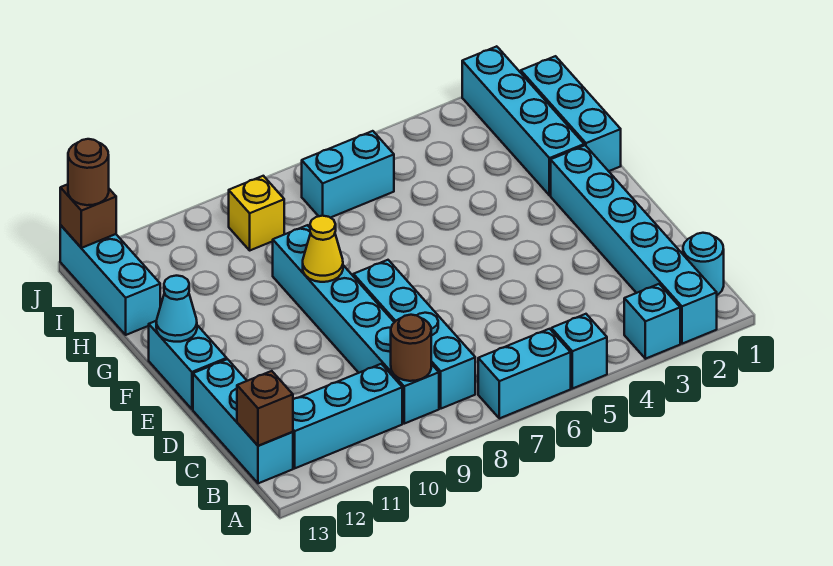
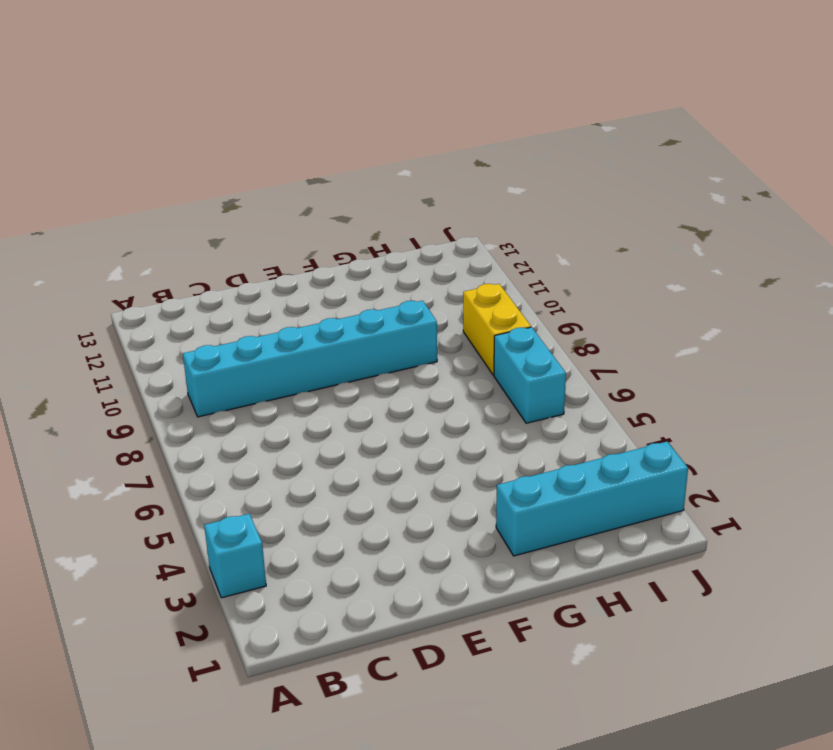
yellow 1x2 brick [463,284,531,375] -> yellow 1x1 brick [229,176,284,250]
none -> cyan 1x6 brick [551,145,717,344]
none -> cyan 1x1 brick [551,314,607,389]
none -> cyan 1x2 brick [478,329,571,418]

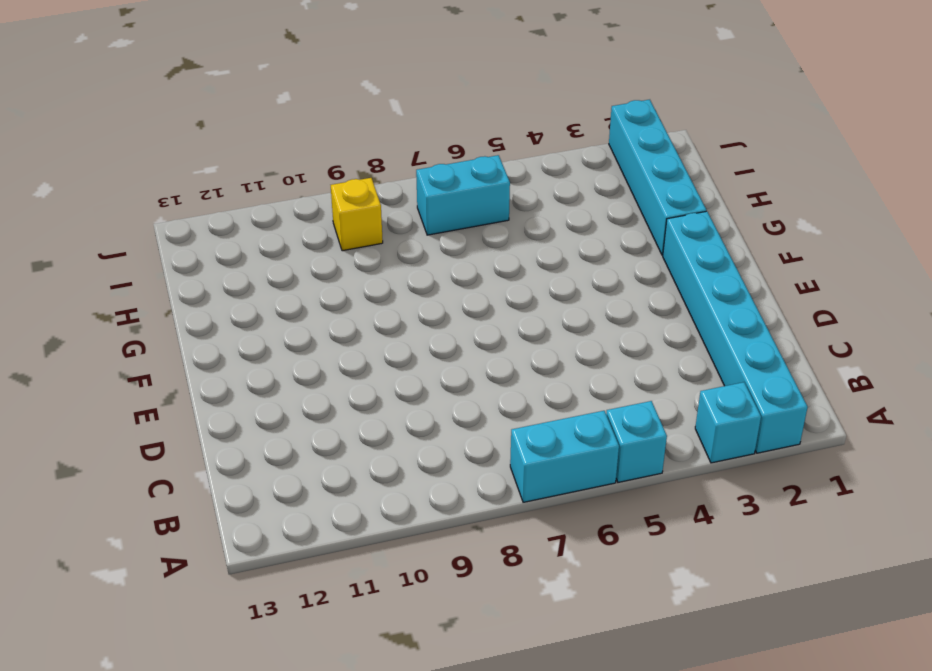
none -> cyan 1x1 round brick [683,233,724,295]
none -> cyan 1x4 brick [353,260,475,409]
none -> cyan 1x6 brick [273,225,439,424]

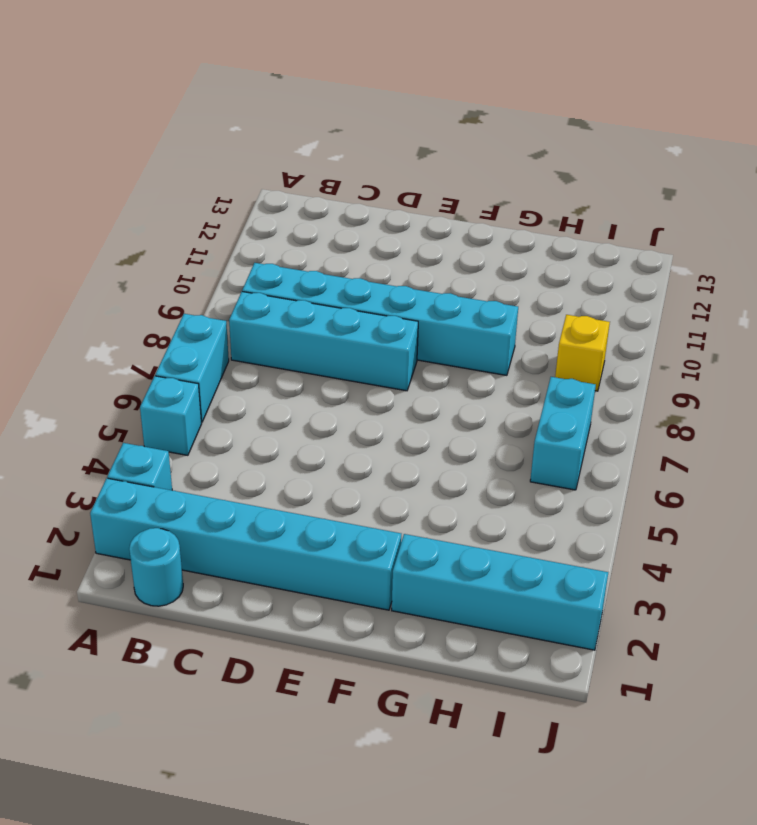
none -> cyan 1x3 brick [293,364,402,468]
none -> cyan 1x3 brick [193,359,293,483]
none -> cyan 1x2 brick [149,321,227,409]

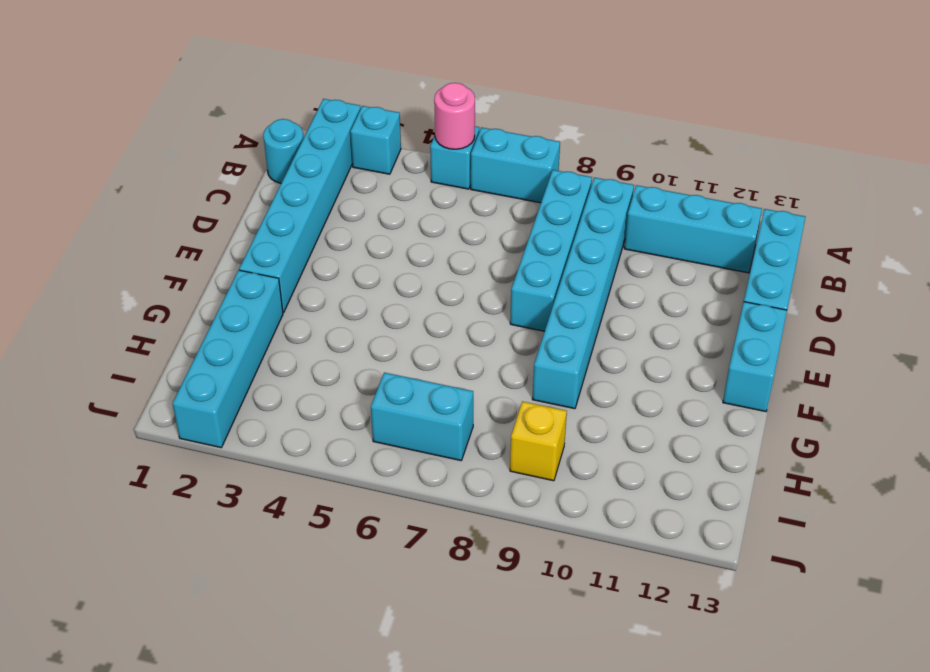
pink 1x1 round brick [434,83,475,149] -> none
none -> cyan 1x3 brick [521,56,621,171]
none -> cyan 1x3 brick [60,225,160,335]
none -> brown 1x1 round brick [391,315,431,381]

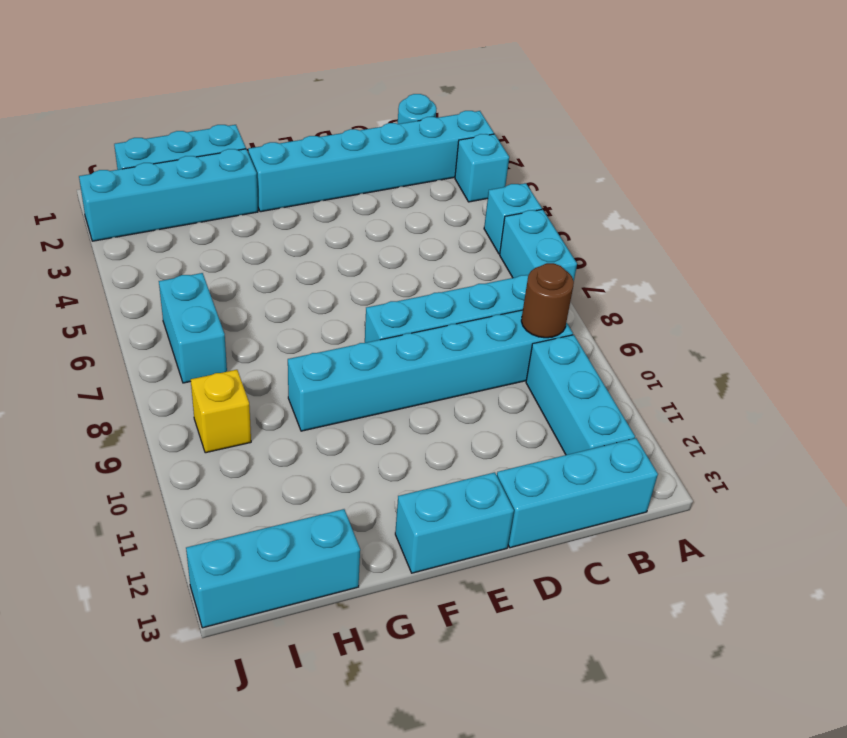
none -> brown 1x1 brick [237,371,293,446]
none -> yellow 1x1 cone [303,216,343,282]
none -> cyan 1x1 cone [156,276,197,342]

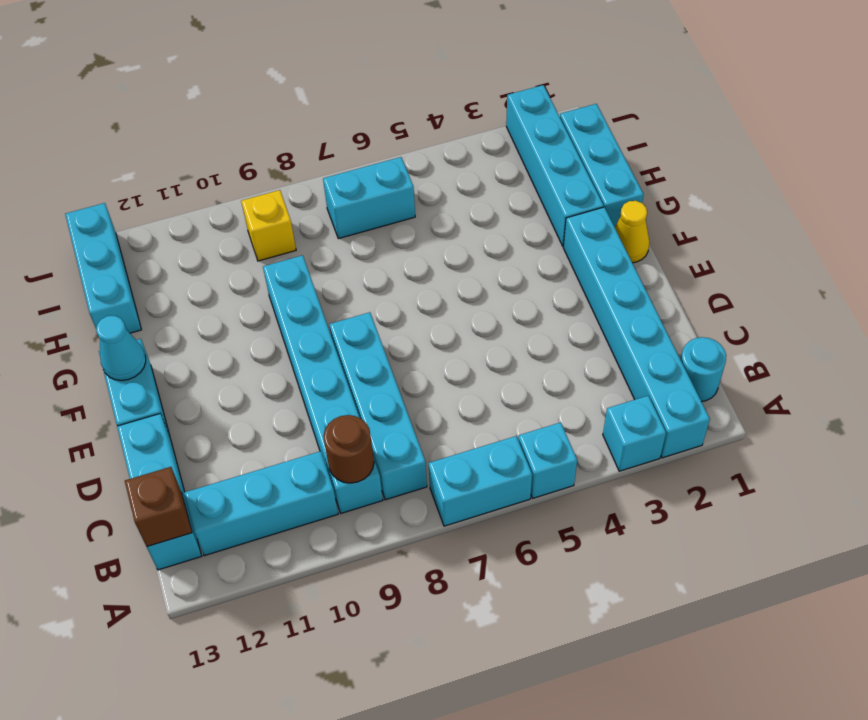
yellow 1x1 cone [615,201,649,263] -> yellow 1x1 cone moved to [303,216,343,282]
none -> brown 1x1 brick [60,184,116,248]
none -> brown 1x1 round brick [68,139,109,205]

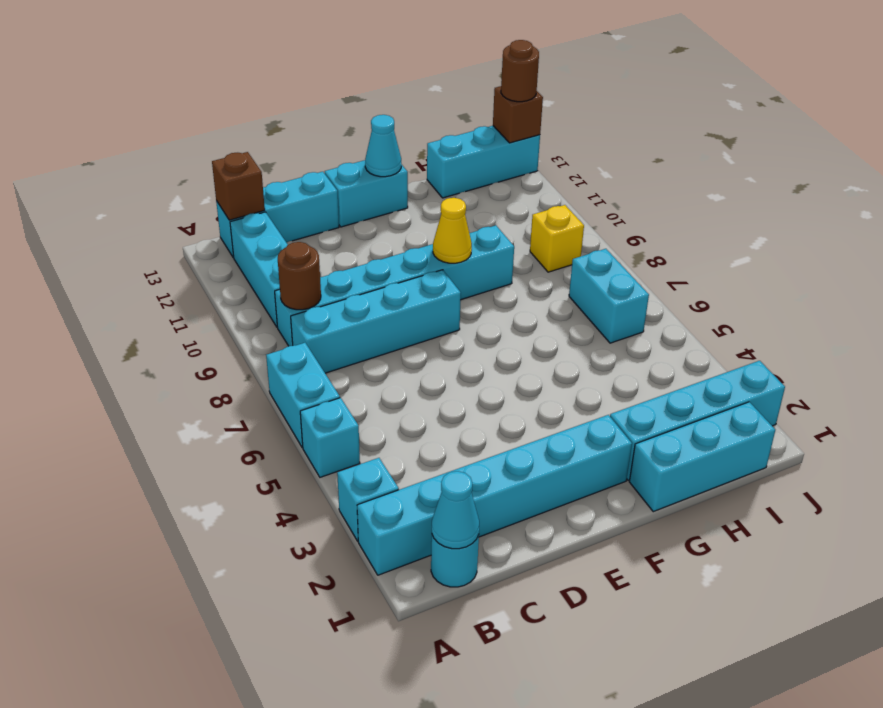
cyan 1x1 cone [432,471,479,549] -> none

